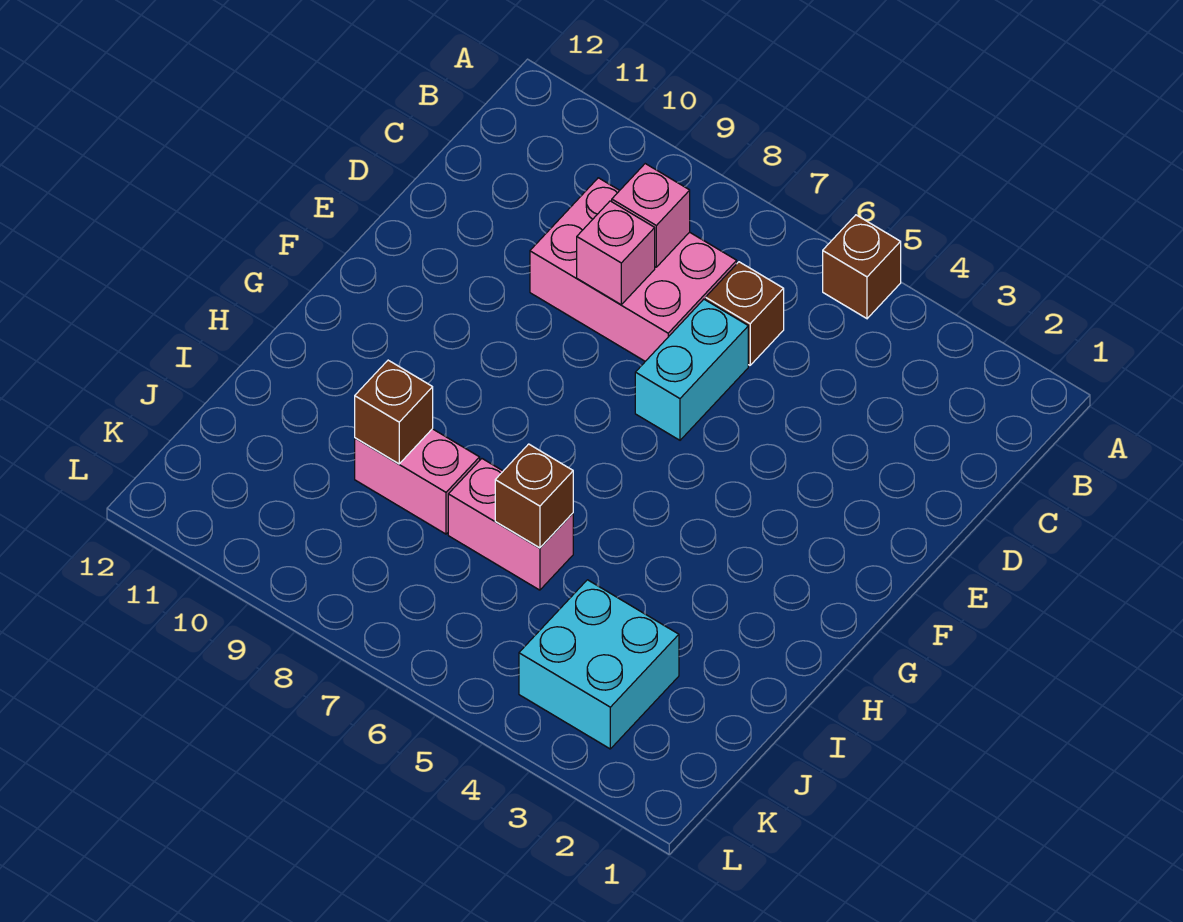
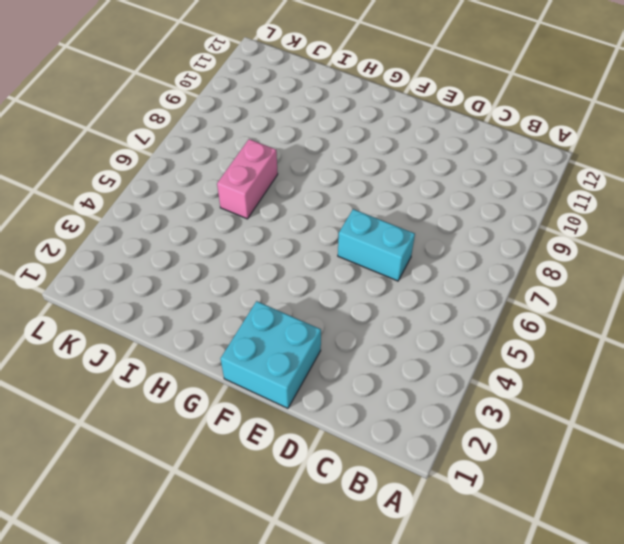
cyan 2x2 brick [221,301,321,408] -> cyan 2x2 brick moved to [519,580,679,749]
none -> brown 1x1 brick [823,215,901,319]
none -> brown 1x1 brick [706,262,784,365]

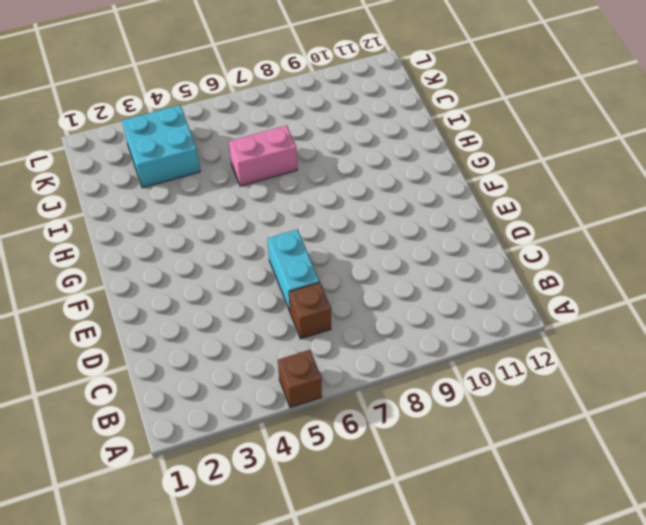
none -> pink 2x3 brick [530,178,737,361]
none -> pink 1x2 brick [355,429,480,534]

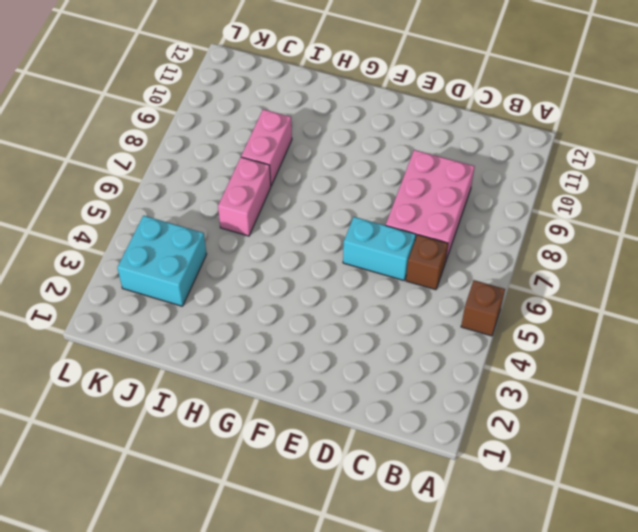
none -> pink 1x1 brick [612,164,690,267]
none -> pink 1x1 brick [577,201,655,304]

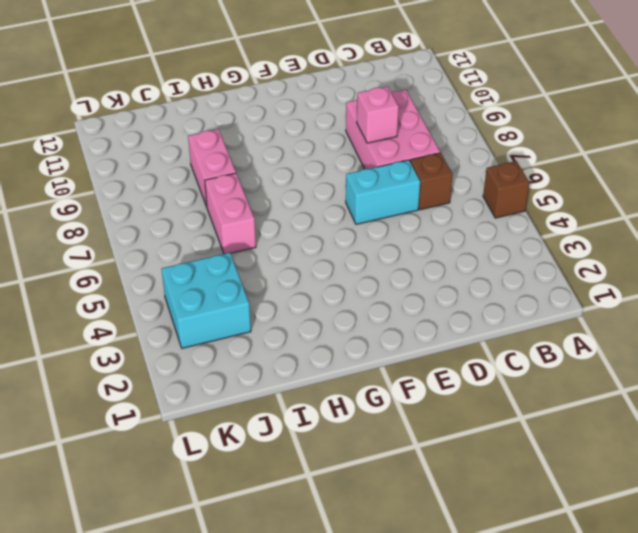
none -> pink 1x1 brick [612,164,690,267]
none -> brown 1x1 brick [495,444,573,548]

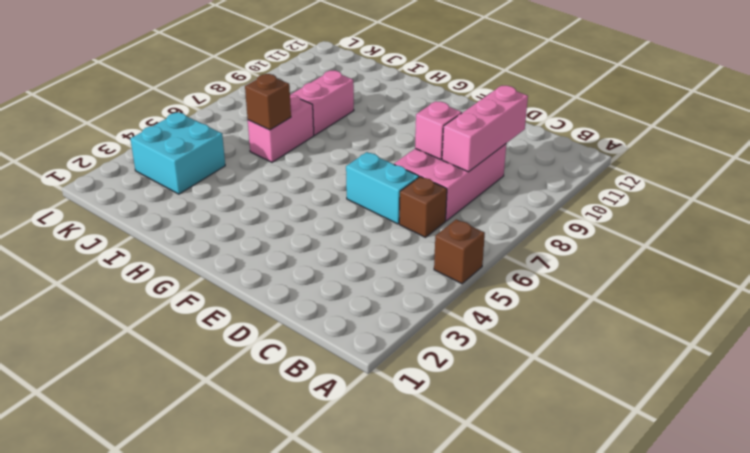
pink 1x3 brick [442,86,528,172] -> pink 1x1 brick [612,164,690,267]
none -> brown 1x1 brick [355,360,433,464]

